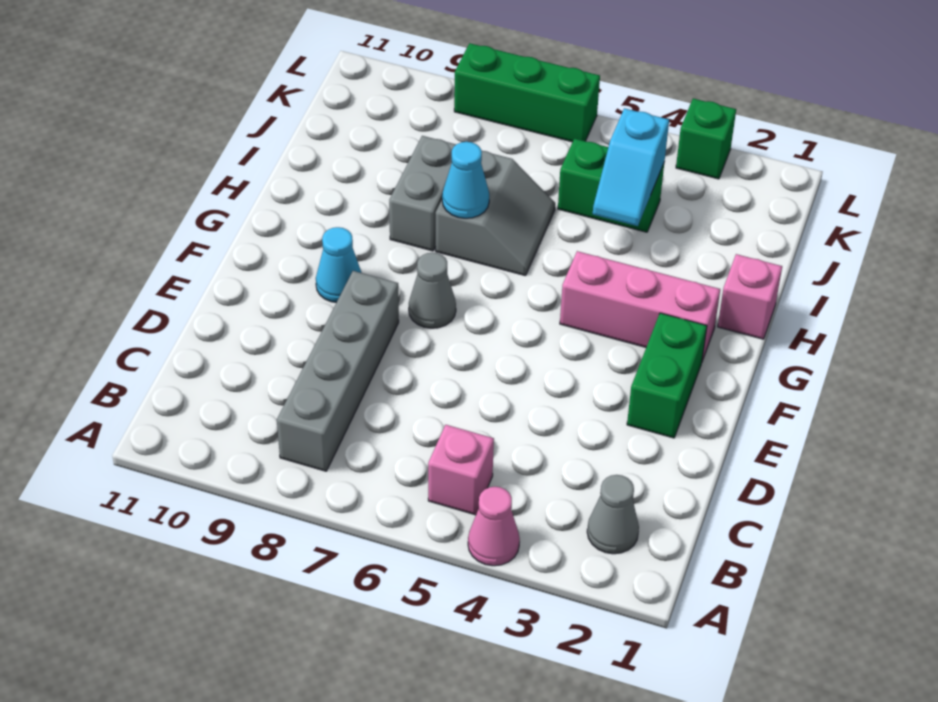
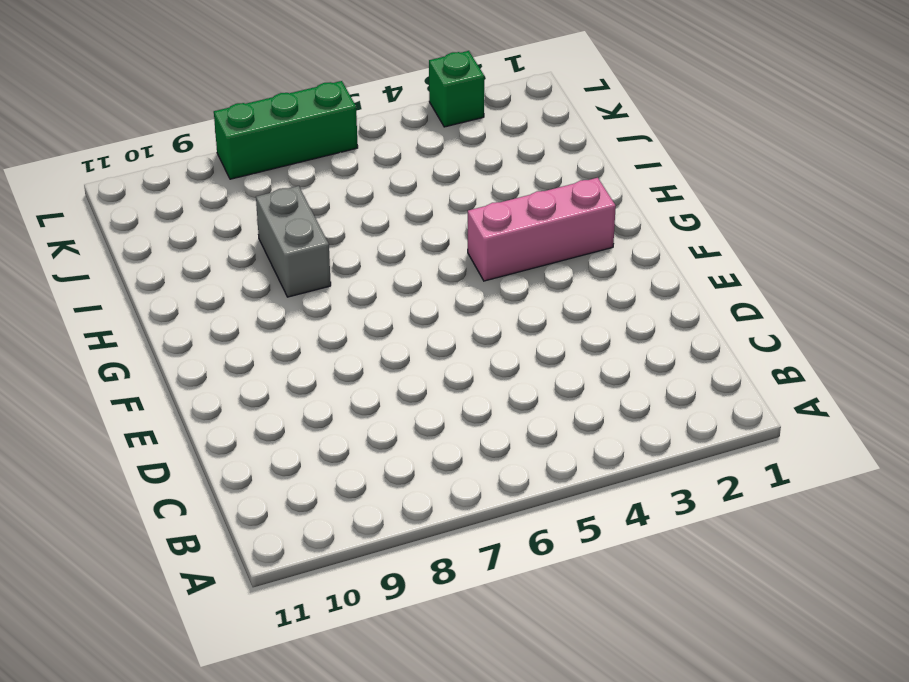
none -> pink 1x1 cone [468,487,520,566]
none -> grey 1x1 cone [587,475,639,554]
none -> pink 1x1 brick [428,425,494,515]

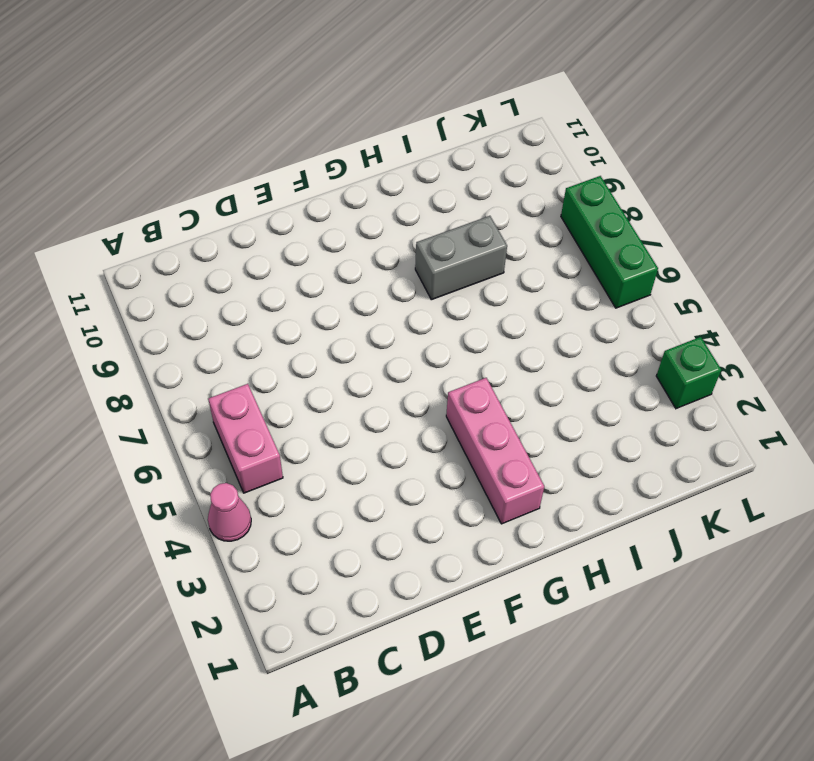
pink 1x2 brick [208,384,283,493] -> pink 1x1 brick [428,425,494,515]
none -> grey 1x1 cone [587,475,639,554]
none -> grey 1x4 brick [277,271,399,471]
none -> green 1x2 brick [627,313,707,438]

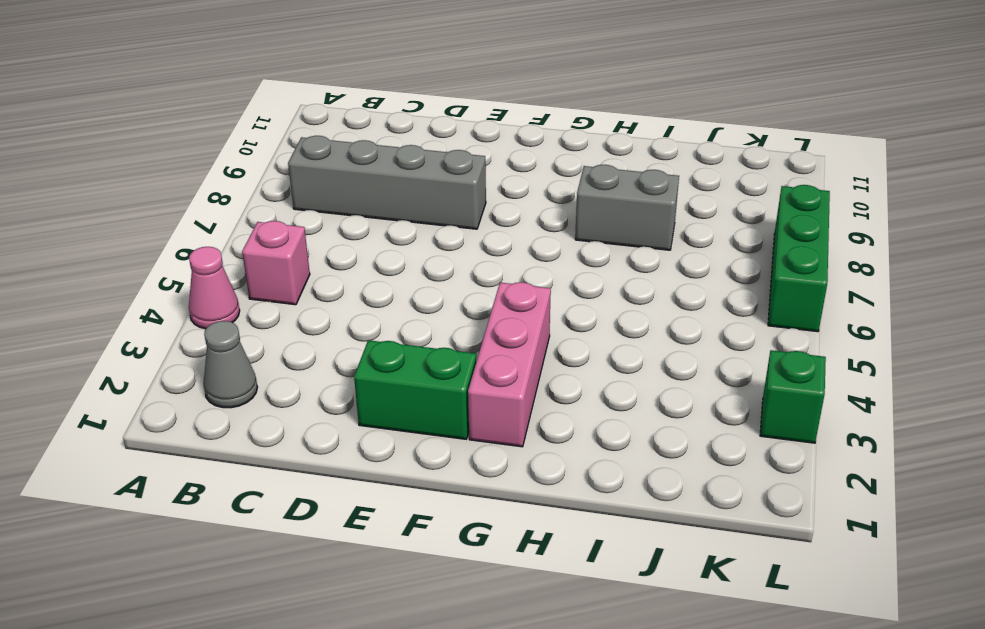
none -> grey 1x1 cone [409,253,456,328]
none -> cyan 1x1 cone [316,227,362,302]
none -> pink 1x1 brick [718,254,782,339]

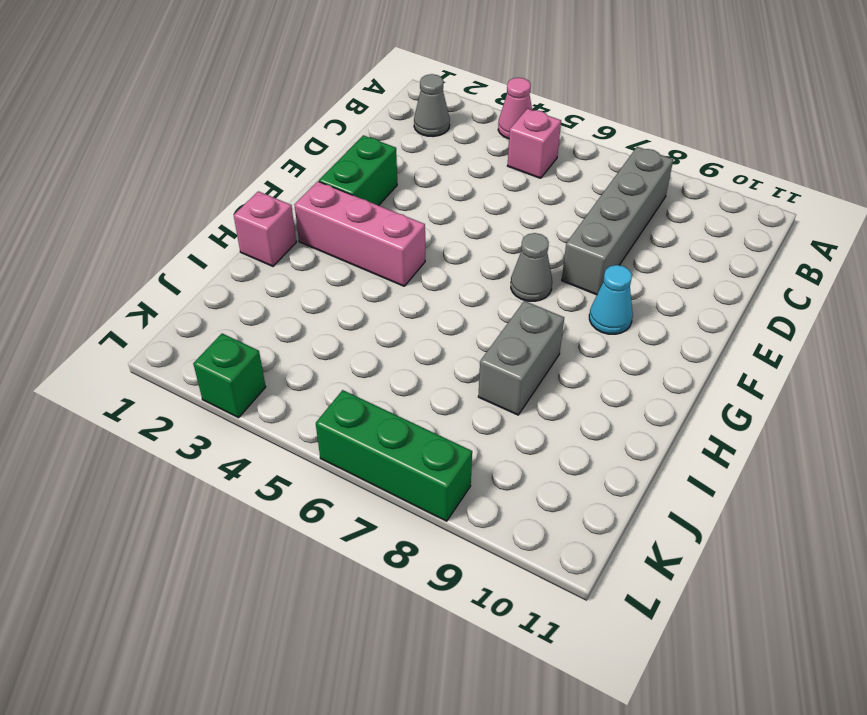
none -> grey 2x2 slope [436,151,555,276]
none -> green 1x2 brick [558,139,664,232]
none -> cyan 1x1 cone [442,142,489,218]

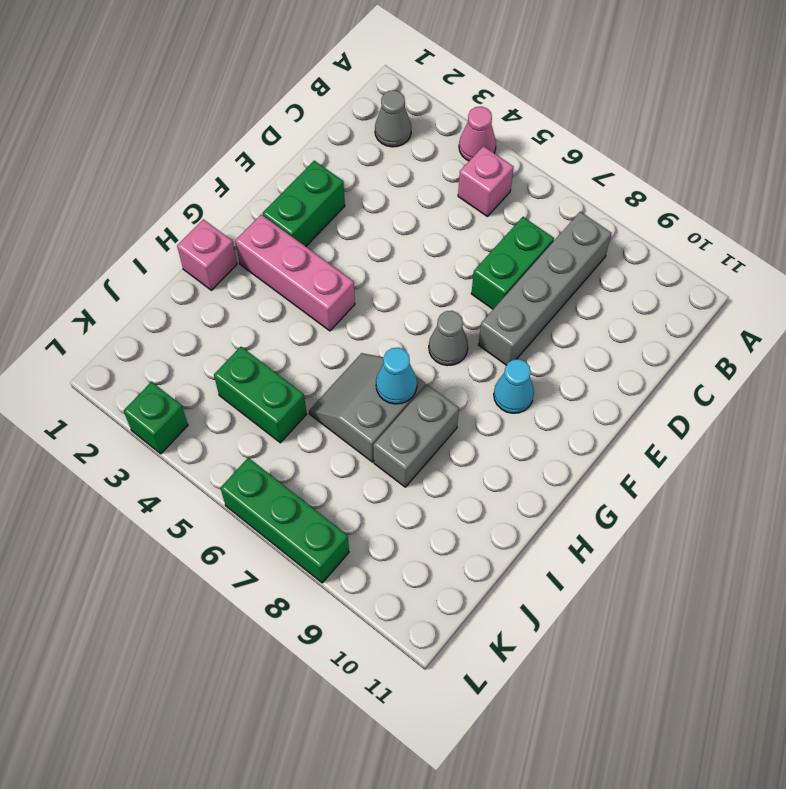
green 1x2 brick [471,217,554,309] -> none
none -> cyan 1x2 slope [593,108,669,226]

